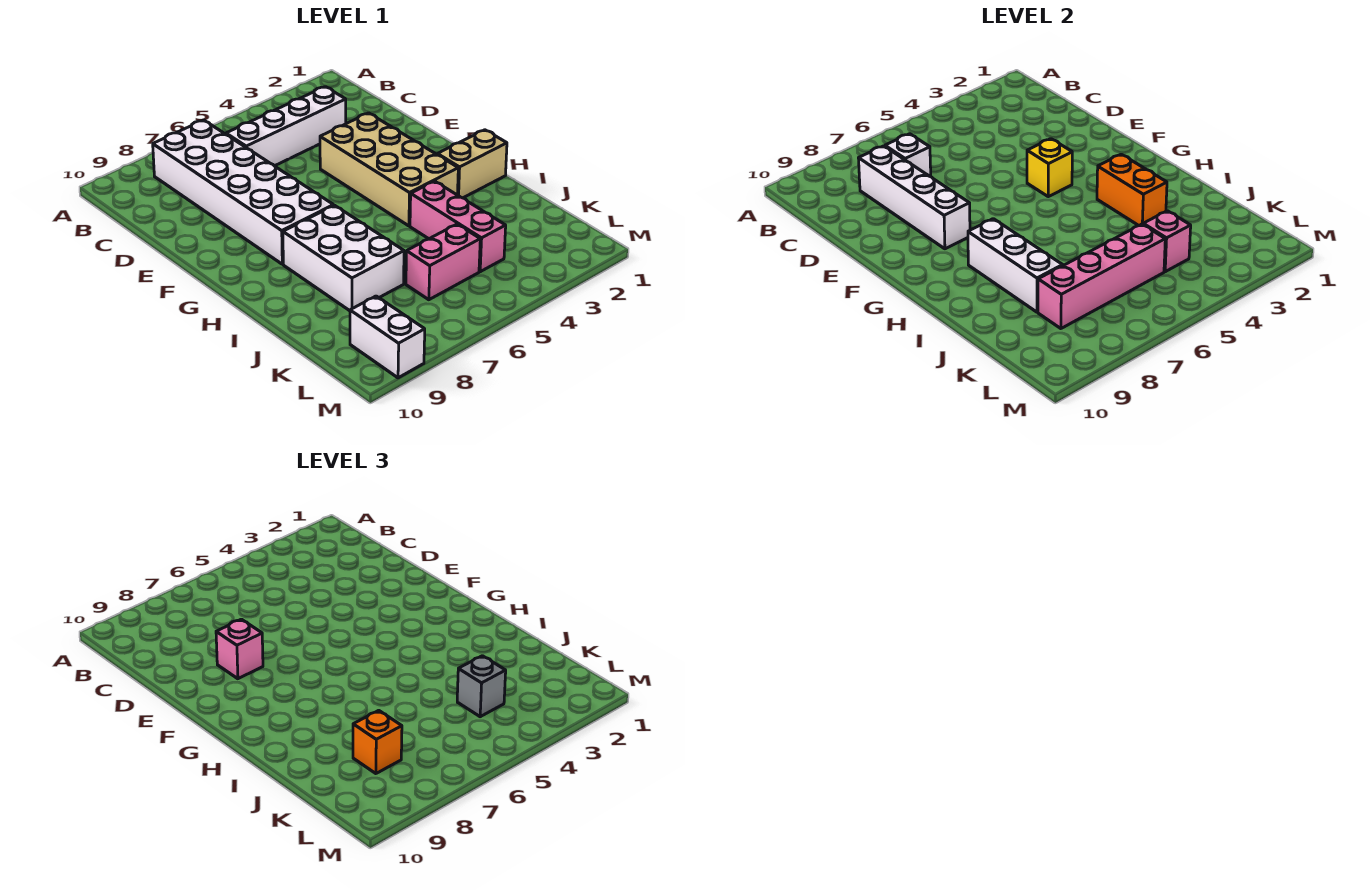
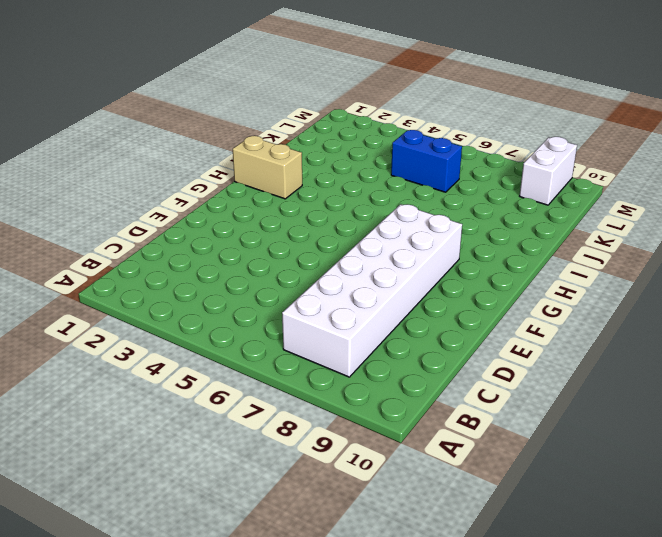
blue 1x2 brick [391,130,462,192] -> pink 1x2 brick [406,224,480,300]
none -> white 1x4 brick [226,87,346,166]
none -> tan 2x4 brick [320,113,458,226]
none -> white 2x3 brick [283,205,404,311]

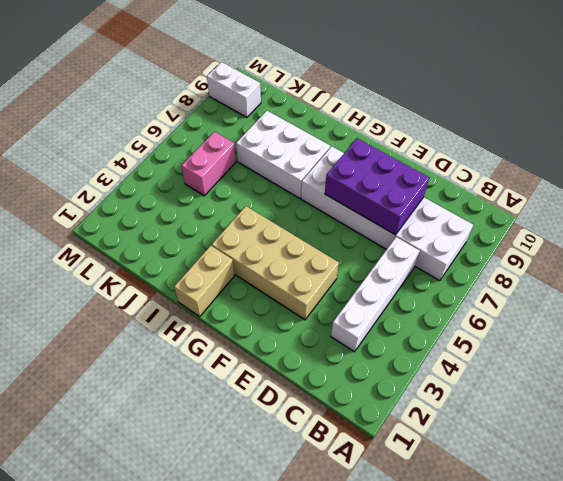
purple 2x3 brick [325,138,429,235] -> white 1x4 brick [859,146,970,249]
none -> pink 1x3 brick [410,181,506,272]
none -> white 1x1 brick [885,134,931,177]
none -> yellow 1x1 brick [1027,139,1072,197]

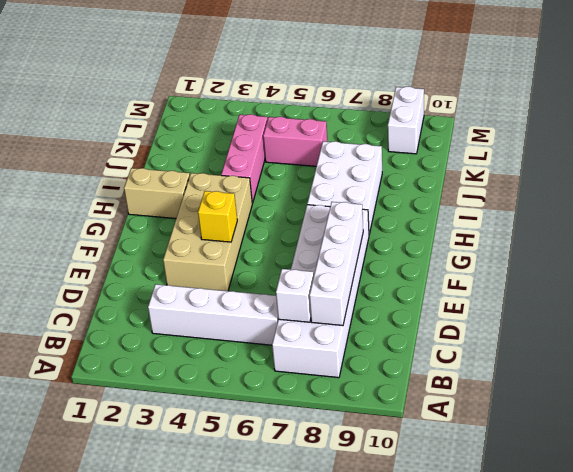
none -> orange 1x2 brick [1097,154,1167,226]
none -> white 1x3 brick [968,219,1063,312]
none -> pink 1x1 brick [1143,211,1191,272]

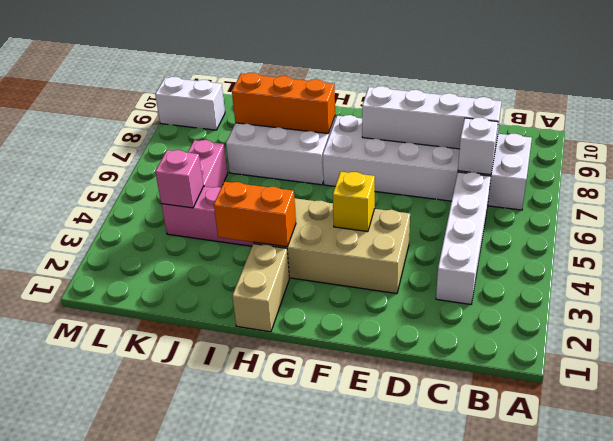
orange 1x3 brick [232,73,335,134] -> white 1x3 brick [968,219,1063,312]
none -> pink 1x4 brick [1038,224,1165,329]
none -> pink 1x1 brick [216,619,263,679]
none -> grey 1x1 brick [457,656,506,717]

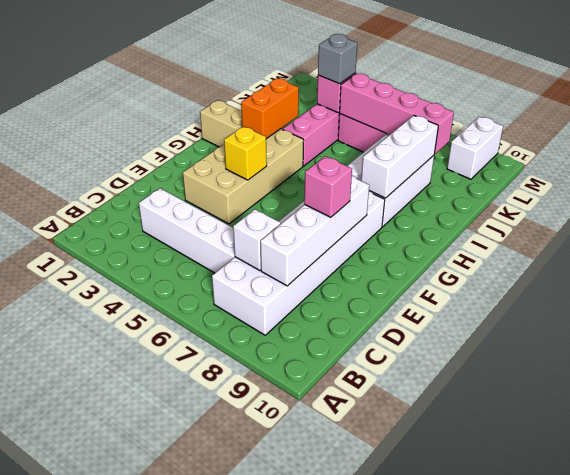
none -> orange 1x1 brick [353,710,402,774]

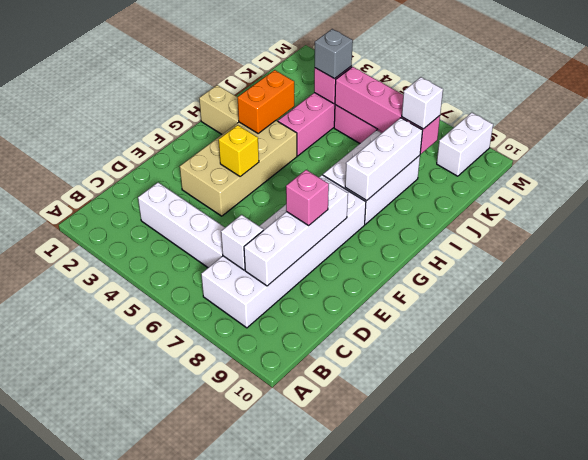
white 1x1 brick [402,77,443,129] -> orange 1x1 brick [353,710,402,774]

